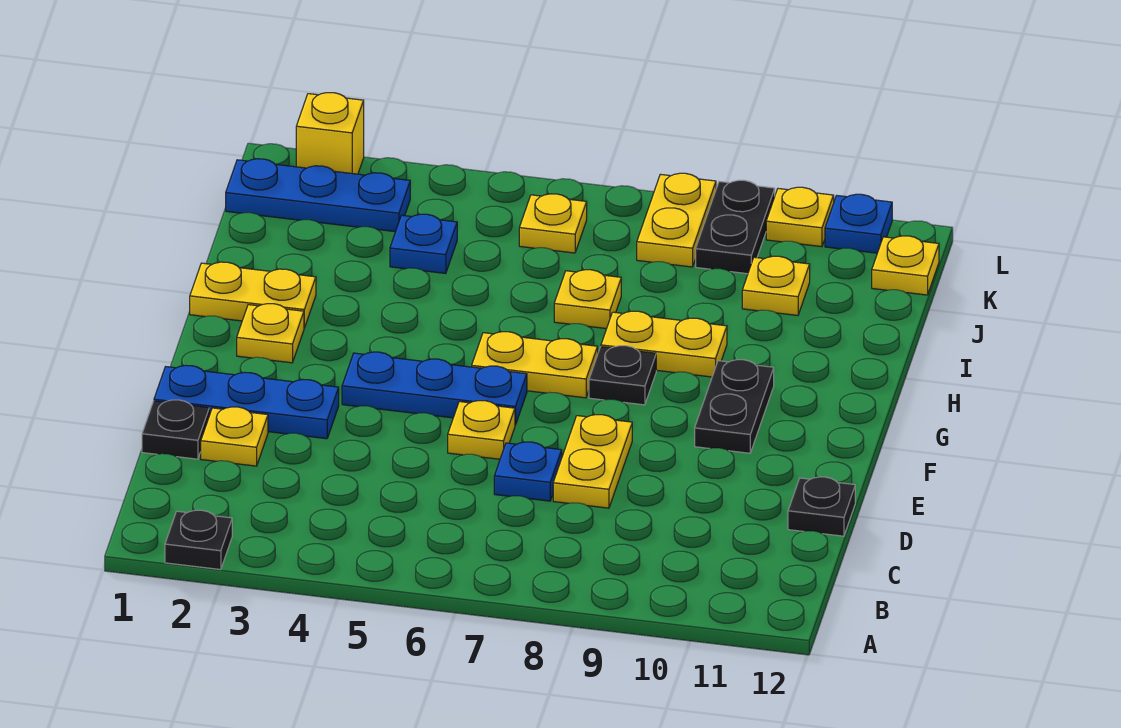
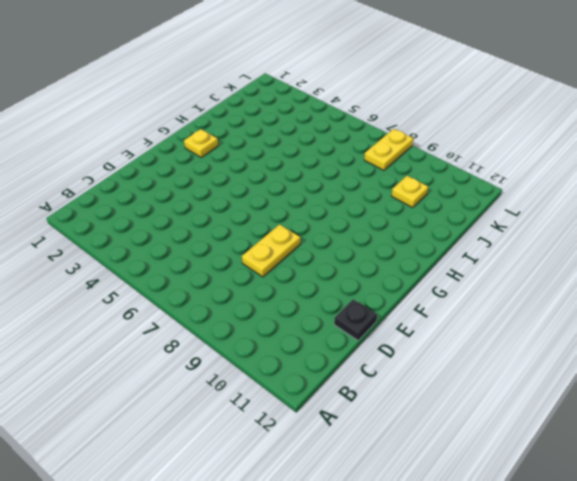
none -> black 1x1 plate [165,510,232,570]
none -> black 1x1 plate [142,400,209,459]
none -> yellow 1x1 plate [201,407,268,466]

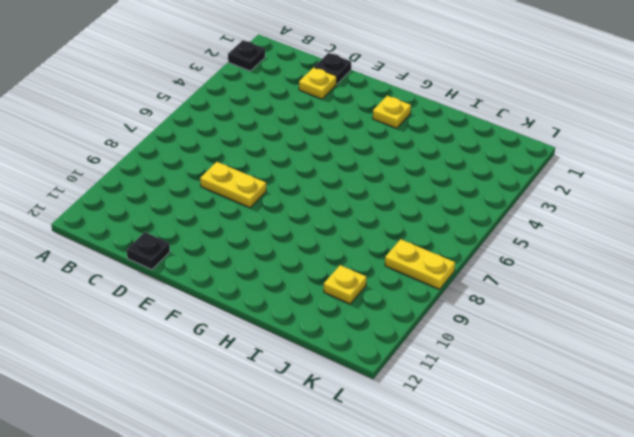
none -> blue 1x1 plate [494,442,562,501]
none -> blue 1x3 plate [154,365,339,439]
none -> yellow 1x1 plate [448,401,515,459]

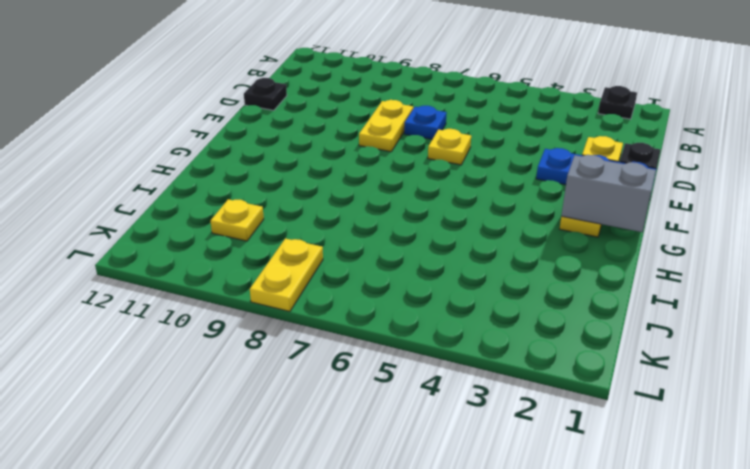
grey 1x2 brick [561,155,656,232] -> none
none -> blue 1x3 plate [342,352,527,425]
none -> black 1x2 plate [695,360,774,453]
none -> yellow 1x2 plate [472,332,598,398]

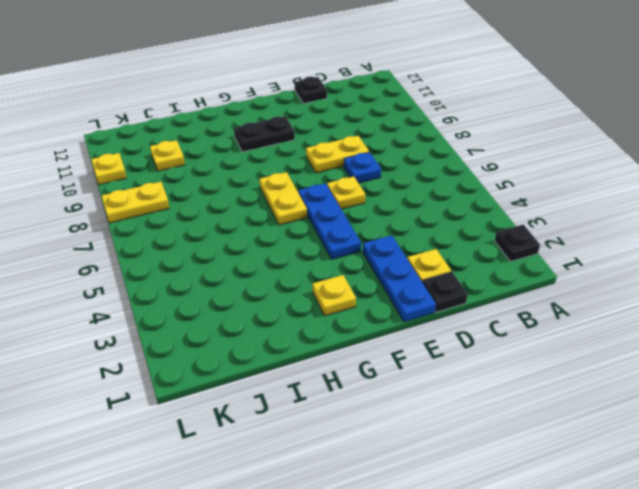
none -> black 1x1 plate [589,346,656,405]
none -> yellow 1x2 plate [190,262,316,328]
none -> yellow 1x2 plate [601,311,727,377]

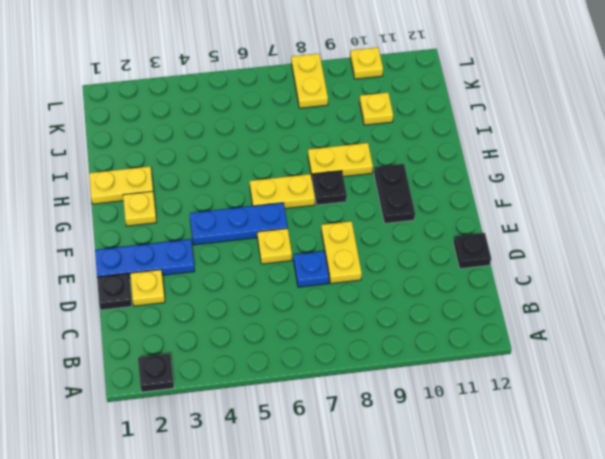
none -> yellow 1x1 plate [554,270,621,329]
none -> blue 1x1 plate [390,214,457,274]
none -> blue 1x3 plate [226,159,410,232]

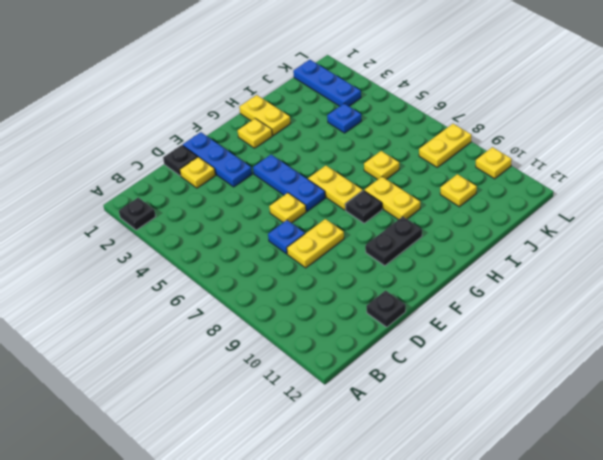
none -> yellow 1x1 plate [519,194,587,253]
none -> black 1x2 plate [696,180,775,274]
none -> yellow 1x1 plate [872,236,939,295]

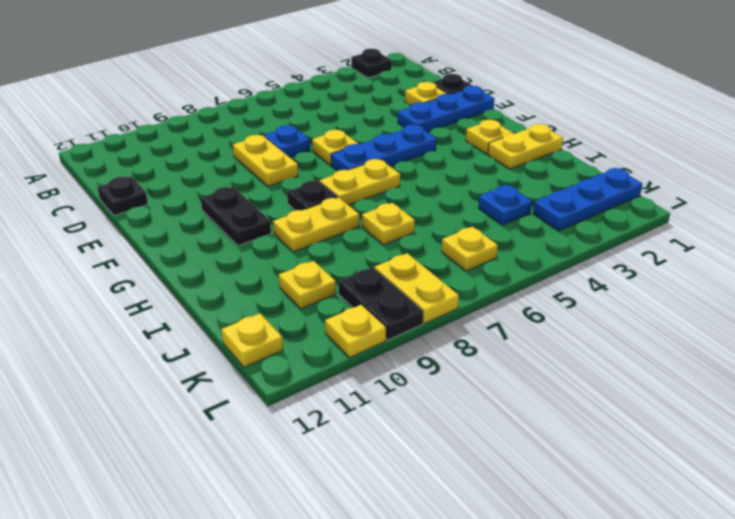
none -> yellow 1x1 brick [296,93,364,174]
none -> blue 1x1 plate [825,194,892,253]

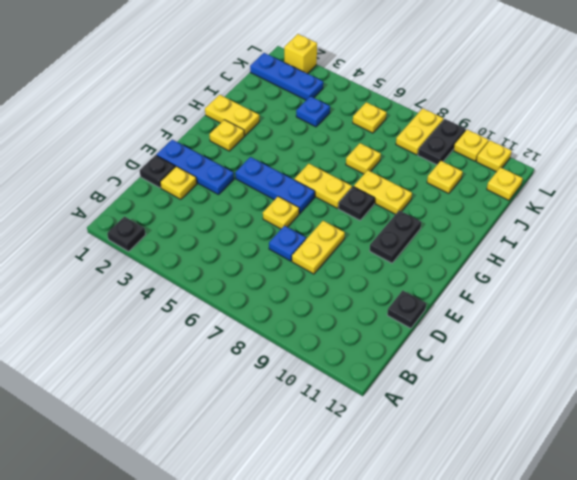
yellow 1x1 plate [476,141,512,172] -> blue 1x1 plate [825,194,892,253]

